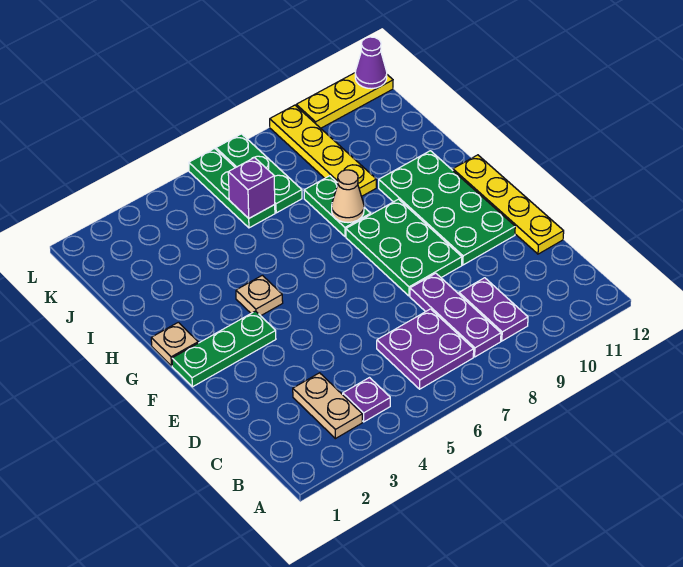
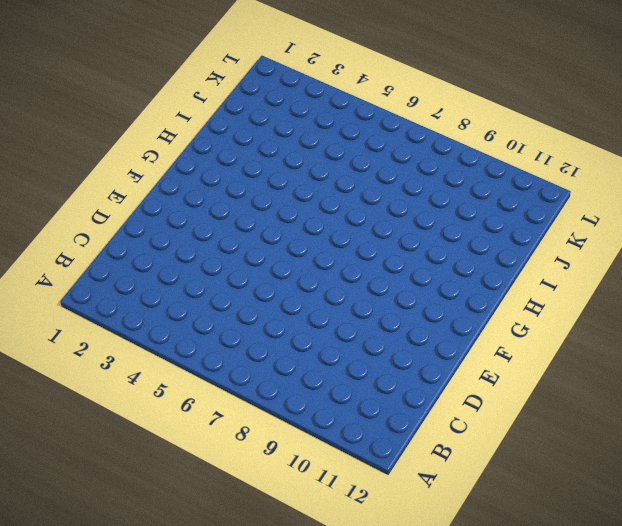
none -> tan 1x2 plate [293,373,362,439]
none -> purple 1x1 plate [343,378,390,422]
none -> purple 2x2 plate [377,309,474,389]

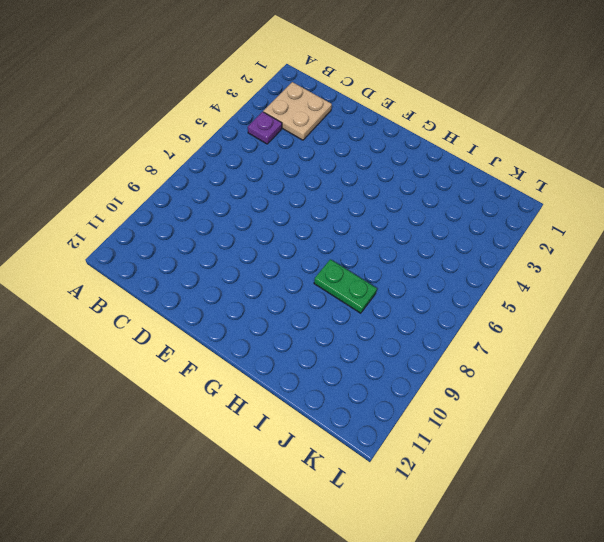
tan 2x2 plate [263,82,332,140] -> tan 1x2 plate [293,373,362,439]
none -> purple 2x2 plate [377,309,474,389]
none -> purple 1x3 plate [410,273,501,357]
none -> purple 1x2 plate [459,278,528,341]

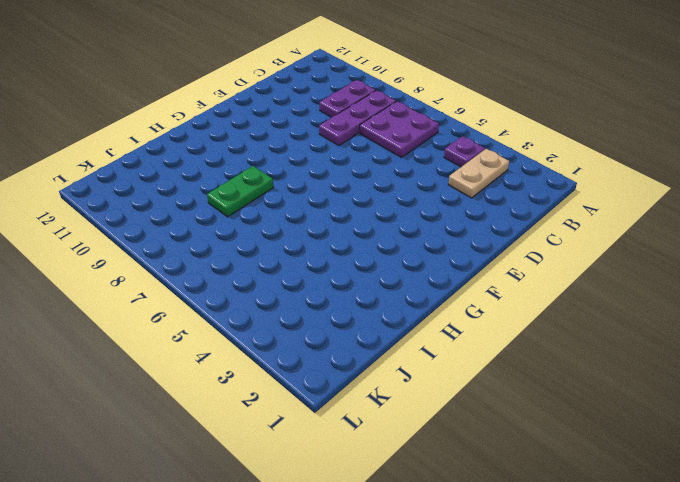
none -> yellow 1x4 plate [453,155,564,254]
none -> green 2x3 plate [346,199,462,296]
none -> green 2x4 plate [379,151,515,265]

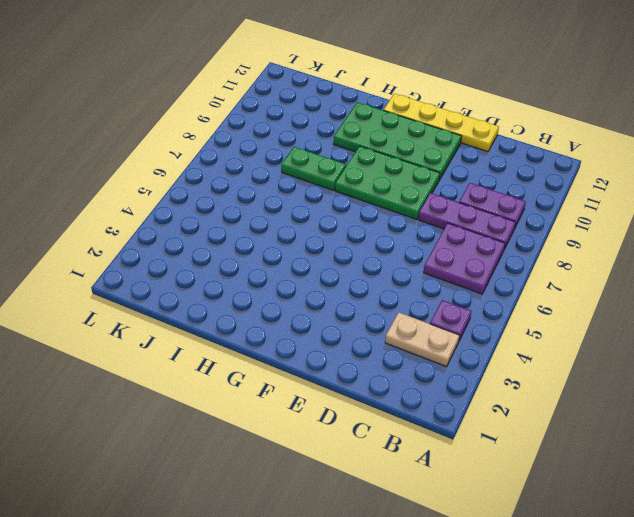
none -> green 1x3 plate [172,311,276,387]
none -> tan 1x1 plate [151,322,198,366]
none -> tan 1x1 plate [236,275,283,316]

